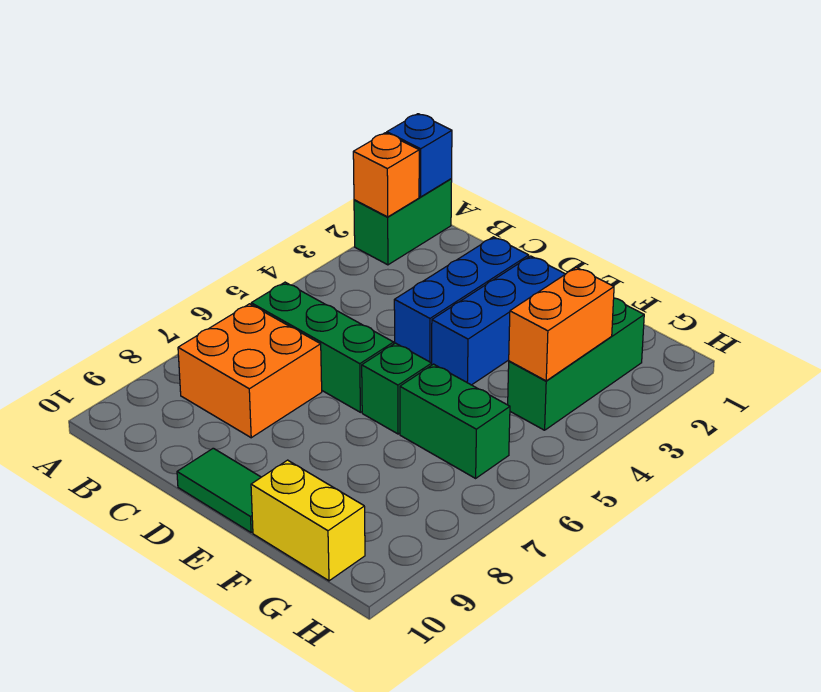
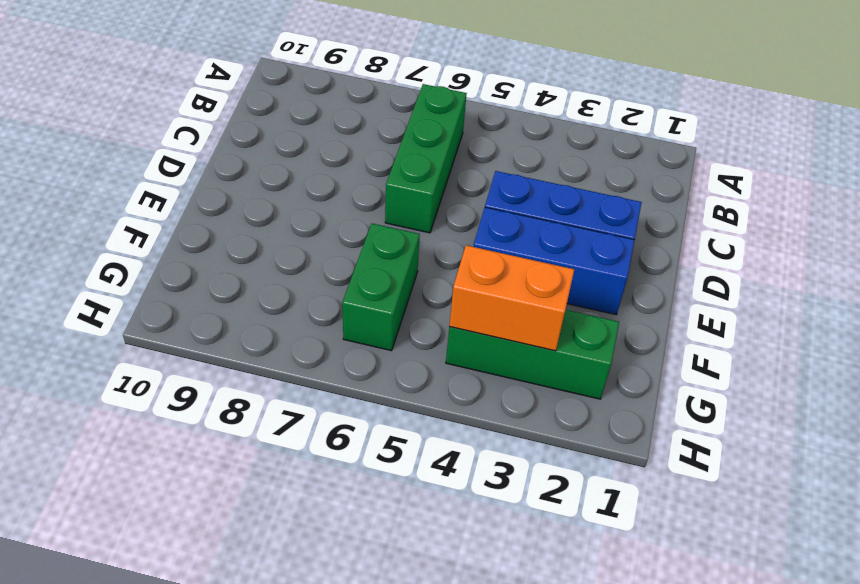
none -> green 1x2 brick [354,179,452,265]
none -> orange 2x2 brick [178,304,322,438]
none -> green 1x2 tile [177,448,261,533]

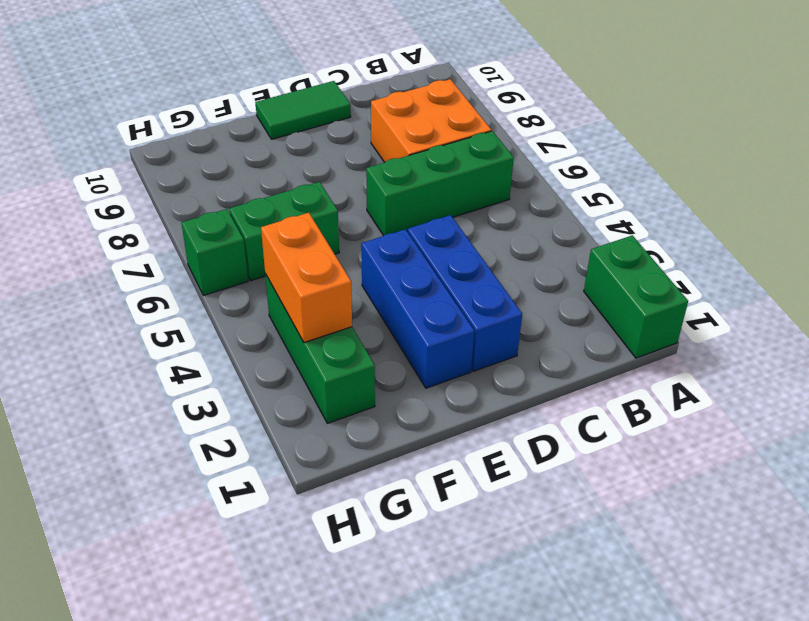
green 1x1 brick [182,209,248,295] -> green 1x1 brick moved to [362,343,432,434]
none -> yellow 1x2 brick [251,460,365,581]
none -> blue 1x1 brick [387,114,452,197]
none -> orange 1x1 brick [353,133,419,217]

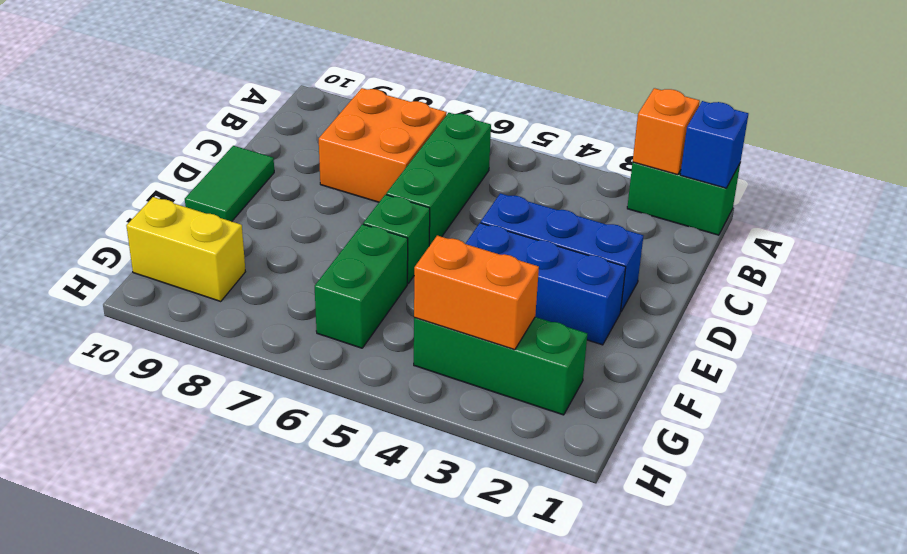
yellow 1x2 brick [126,197,245,302] -> yellow 1x2 brick turned to [251,460,365,581]

